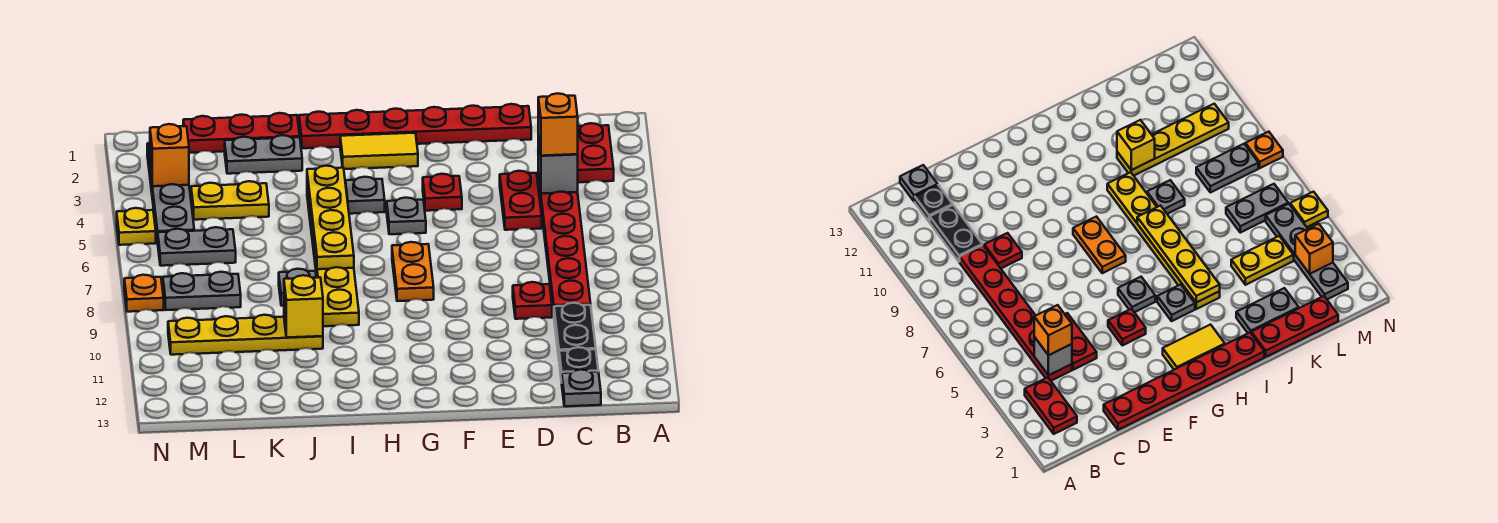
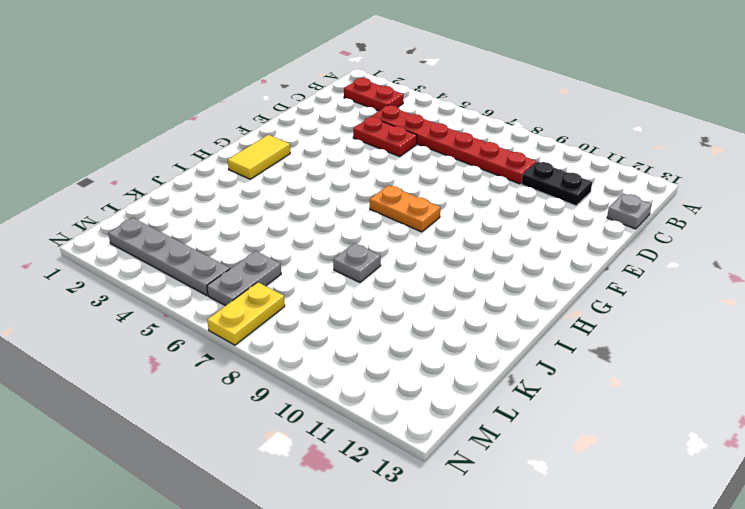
yellow 1x2 plate [207,282,285,345] -> yellow 1x2 plate moved to [191,181,269,220]
none -> black 1x1 plate [559,347,598,383]
none -> red 1x6 plate [299,104,531,148]
none -> red 1x1 plate [513,282,552,319]

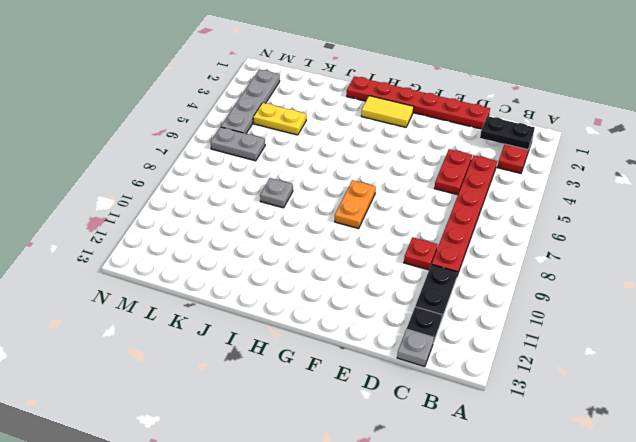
black 1x2 plate [480,116,535,150] -> none
none -> red 1x1 plate [423,174,462,211]
none -> grey 1x1 plate [387,198,426,234]
none -> grey 1x1 plate [345,177,385,214]

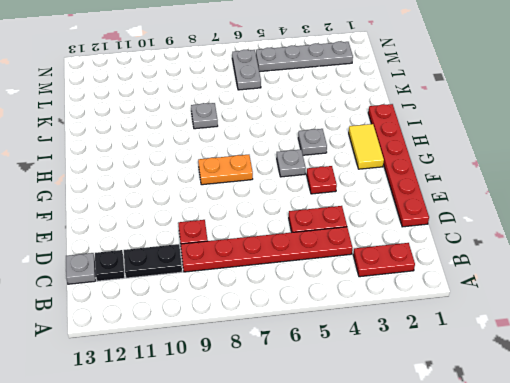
none -> yellow 1x6 plate [307,187,359,326]
none -> red 1x3 plate [183,113,300,153]
none -> grey 1x2 plate [225,135,302,174]

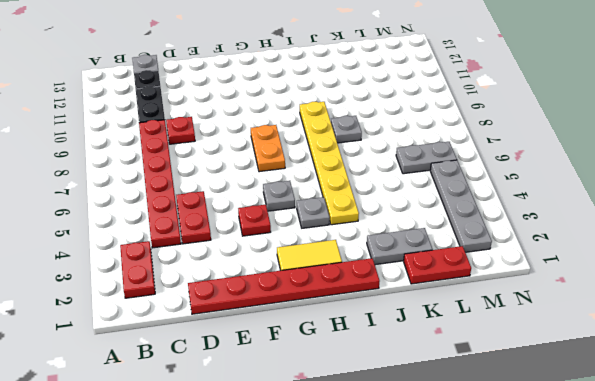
red 1x2 plate [404,246,471,284] -> red 1x3 plate [183,113,300,153]
none -> yellow 1x4 plate [168,315,323,355]
none -> yellow 1x2 plate [191,181,269,220]
none -> grey 1x2 plate [163,272,241,310]

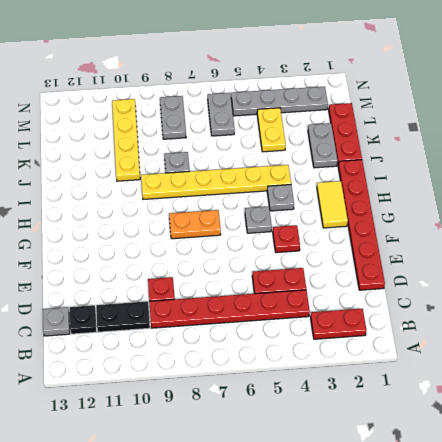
none -> yellow 1x1 plate [117,208,156,245]
none -> orange 1x1 plate [124,275,164,312]
none -> grey 1x1 brick [538,136,578,194]

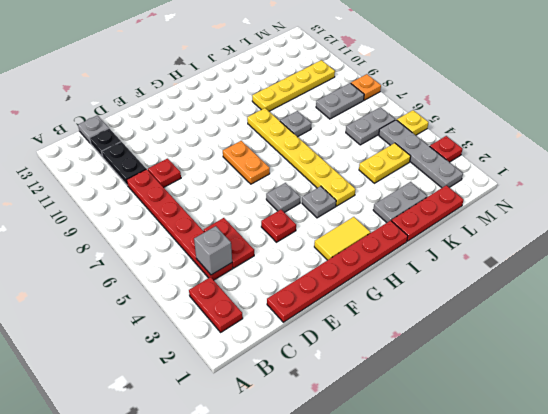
red 1x1 plate [430,136,462,162] -> none
none -> yellow 1x4 plate [307,166,354,269]
none -> yellow 1x1 brick [284,275,323,338]
none -> orange 1x1 brick [150,124,189,186]

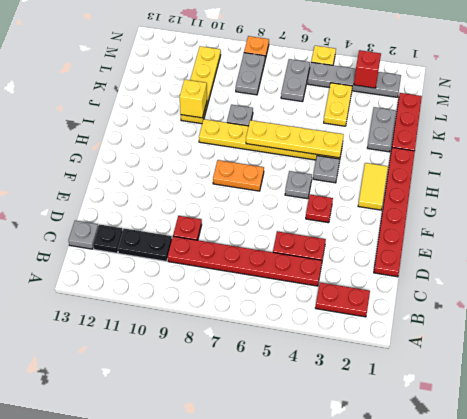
red 1x1 brick [354,50,381,88] -> orange 1x1 brick [150,124,189,186]
none -> grey 1x1 brick [538,136,578,194]
none -> orange 1x1 brick [538,93,578,156]

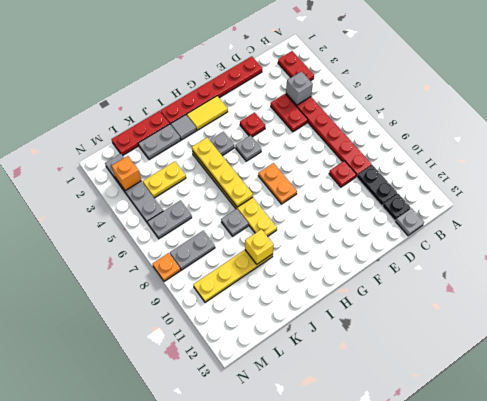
grey 1x1 tile [171,115,197,140] -> none
none -> yellow 1x1 plate [117,208,156,245]
none -> orange 1x1 brick [538,93,578,156]

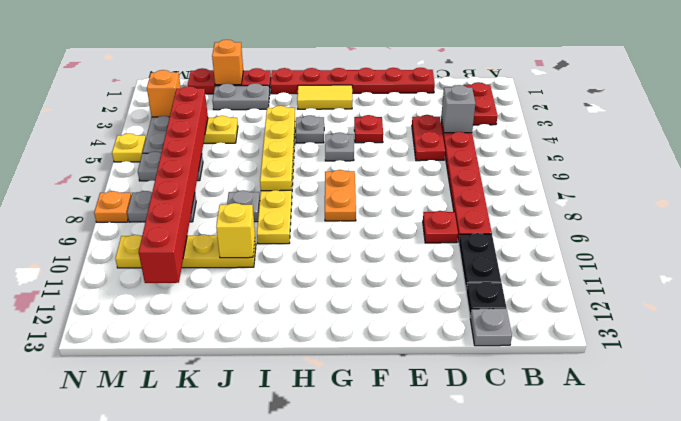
orange 1x1 brick [212,40,243,85] -> orange 1x1 brick moved to [538,93,578,156]
red 1x8 brick [139,86,208,283] -> none

